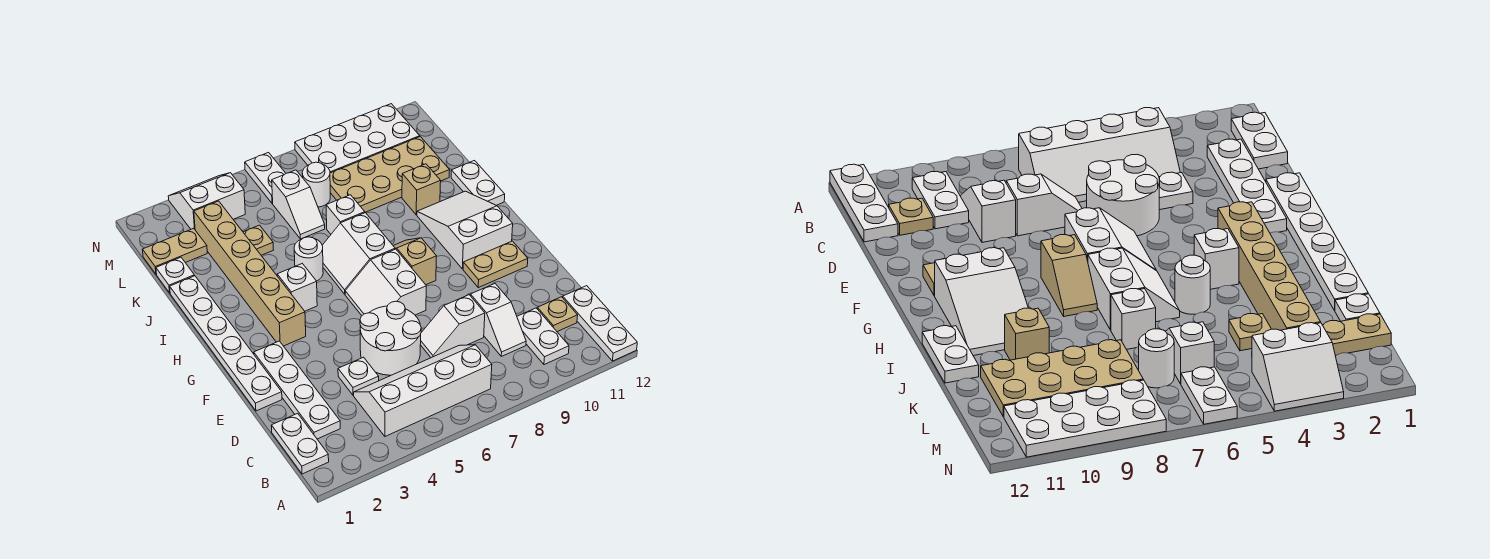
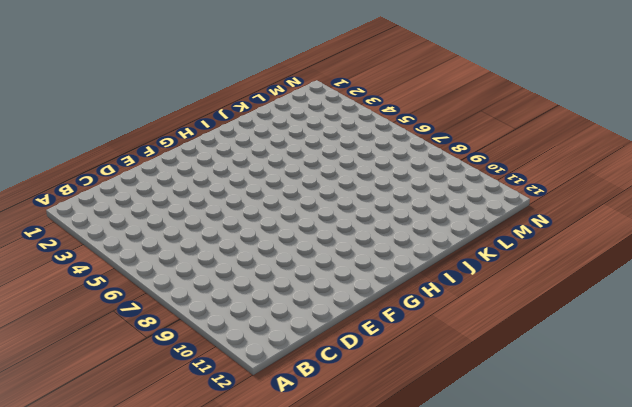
none -> white 1x3 plate [563,286,637,361]
none -> white 1x2 plate [271,413,329,474]
none -> white 2x4 slope [354,345,492,436]
none -> white 1x2 plate [517,308,569,365]

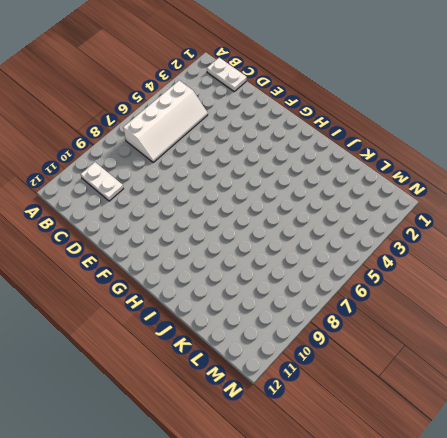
none -> white 1x3 plate [563,286,637,361]
none -> white 1x4 plate [254,341,340,439]
none -> white 1x2 slope [470,284,526,356]
none -> tan 1x1 plate [537,297,578,332]

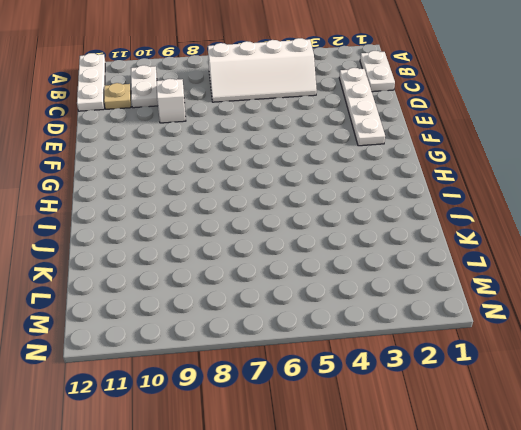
none -> white 1x1 plate [338,357,379,395]
none -> white 2x2 round brick [360,301,421,375]
none -> white 1x2 slope [420,295,485,358]
none -> white 1x6 plate [170,276,282,411]

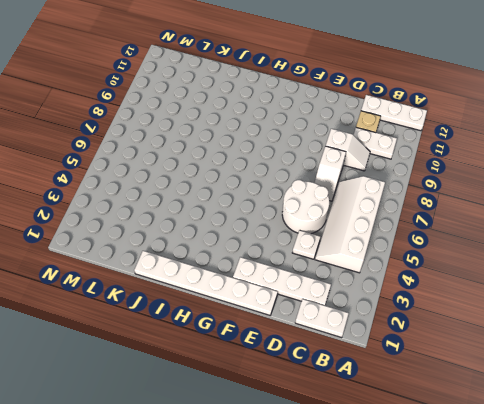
none -> white 2x2 slope [345,249,426,316]
none -> tan 1x2 plate [463,241,528,288]
none -> tan 1x6 brick [194,201,306,346]
none -> tan 1x2 slope [393,238,437,285]

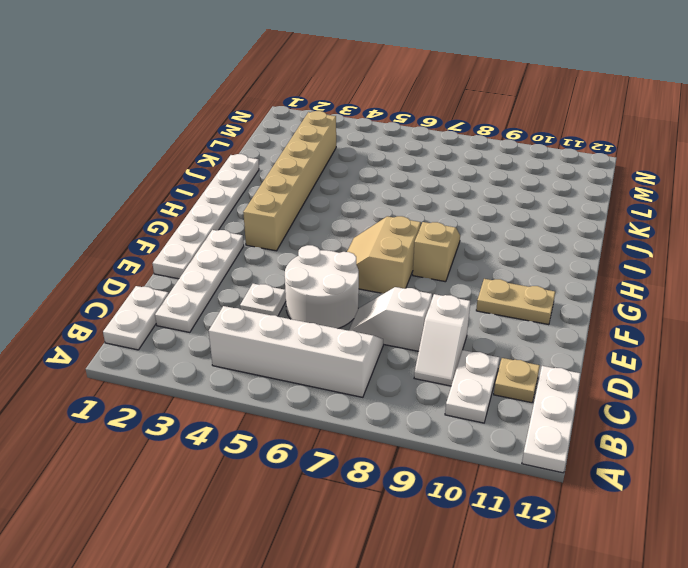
tan 2x2 slope [347,216,421,293] -> white 2x2 slope [345,249,426,316]
none -> white 2x3 slope [417,191,513,269]
none -> white 1x1 brick [277,264,317,311]
none -> white 2x2 slope [322,213,395,294]
none -> white 1x1 round brick [294,237,323,281]

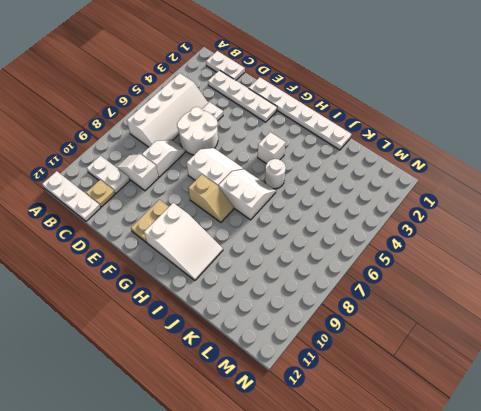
none -> tan 1x6 brick [194,201,306,346]
none -> white 1x2 plate [451,161,505,205]
none -> white 1x1 brick [326,195,365,234]
none -> tan 1x1 brick [402,164,441,215]

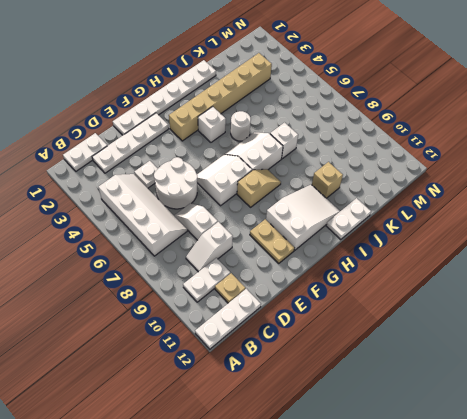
none -> white 1x1 plate [156,257,194,293]
none -> tan 1x1 plate [243,225,273,255]
none -> white 1x2 slope [272,170,325,239]
none -> tan 2x4 plate [330,137,450,212]

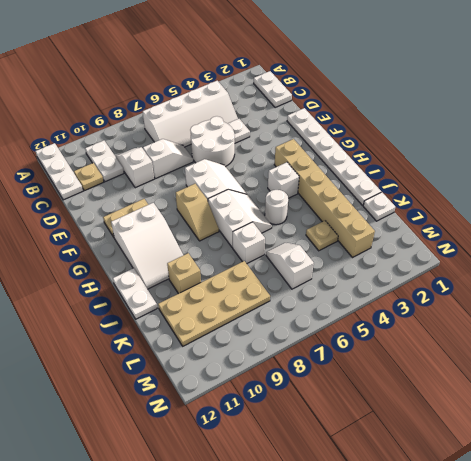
none -> white 1x4 plate [254,341,340,439]
none -> tan 1x2 plate [142,228,207,274]
none -> white 1x1 round brick [302,162,330,207]
none -> white 2x2 slope [168,173,245,229]

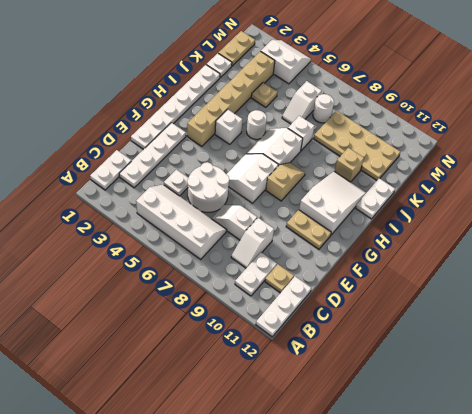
tan 1x2 plate [218,31,255,66] -> tan 1x2 plate turned to [142,228,207,274]
none -> white 1x2 plate [245,153,286,203]
none -> white 2x4 plate [295,104,420,173]

